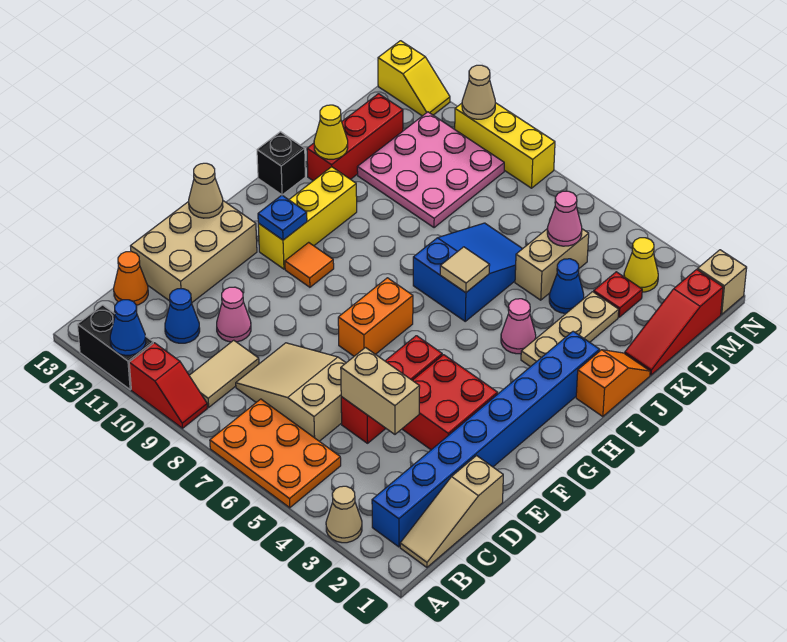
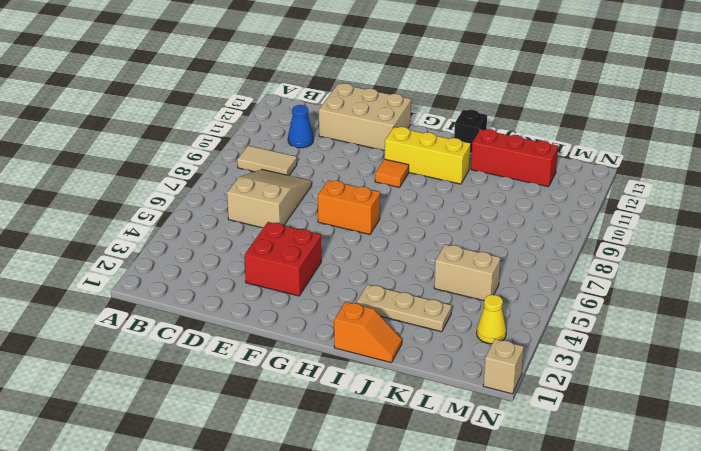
none -> tan 1x1 cone [326,486,362,543]
none -> orange 2x3 plate [210,399,341,508]
none -> red 1x2 slope [129,343,207,428]
none -> black 1x2 brick [77,305,153,390]

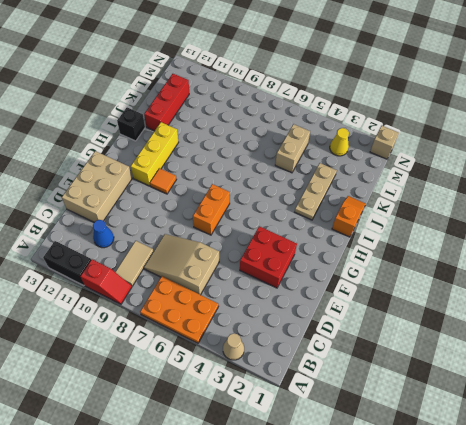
none -> tan 1x3 slope [400,456,503,567]
none -> blue 1x8 brick [372,331,600,547]
none -> orange 1x1 cone [114,252,148,305]
none -> red 1x3 brick [341,336,442,443]

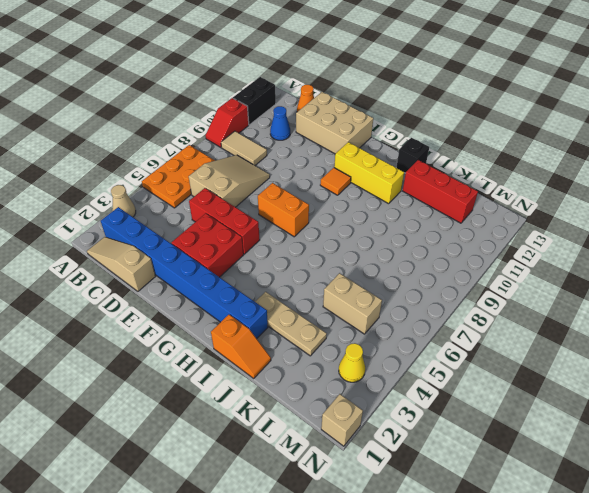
none -> pink 1x1 cone [217,287,251,342]
none -> pink 1x1 cone [501,299,536,354]
none -> blue 2x3 slope [413,223,522,321]
none -> red 1x3 slope [625,269,723,375]

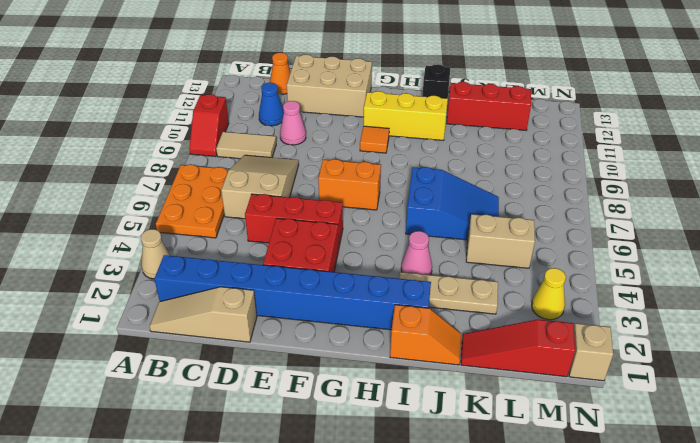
none -> black 1x2 brick [77,305,153,390]
none -> blue 1x1 cone [549,259,584,313]
none -> pink 3x3 plate [357,112,504,228]
none -> red 1x1 plate [594,272,642,317]

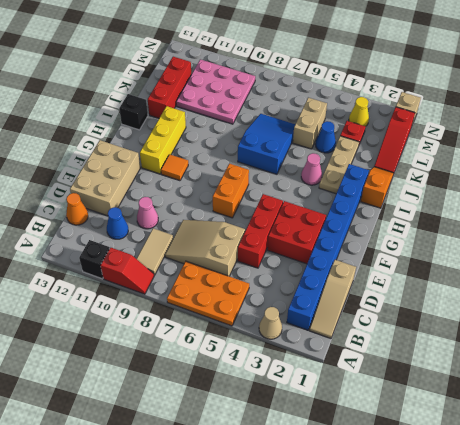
black 1x1 brick [79,240,110,279] -> black 1x2 brick [77,305,153,390]
none -> yellow 1x3 brick [455,103,555,188]
none -> yellow 1x2 slope [378,41,450,116]
none -> blue 1x1 cone [110,300,146,355]
none -> tan 1x2 brick [341,348,420,434]

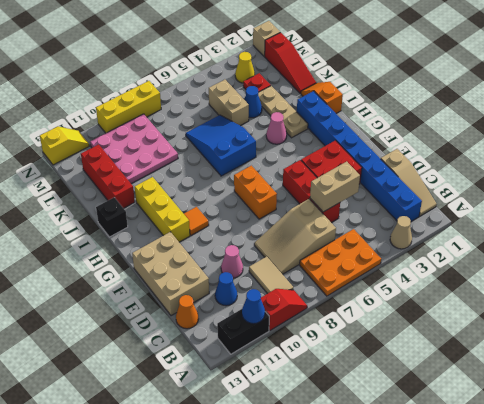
none -> tan 1x1 cone [189,163,223,218]
none -> blue 1x1 plate [258,195,307,240]
none -> tan 1x1 tile [440,247,490,293]
none -> yellow 1x1 cone [314,105,348,159]

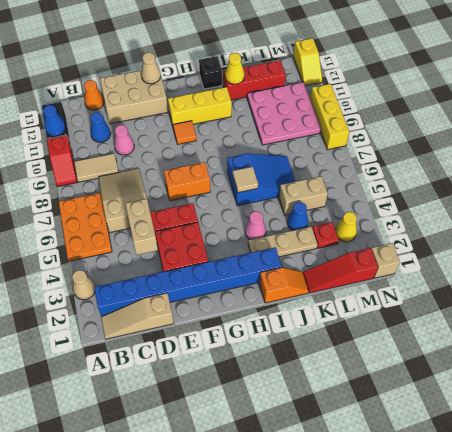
none -> blue 1x1 plate [258,195,307,240]
none -> pink 1x1 cone [547,191,582,246]
none -> tan 1x1 cone [462,65,495,119]

